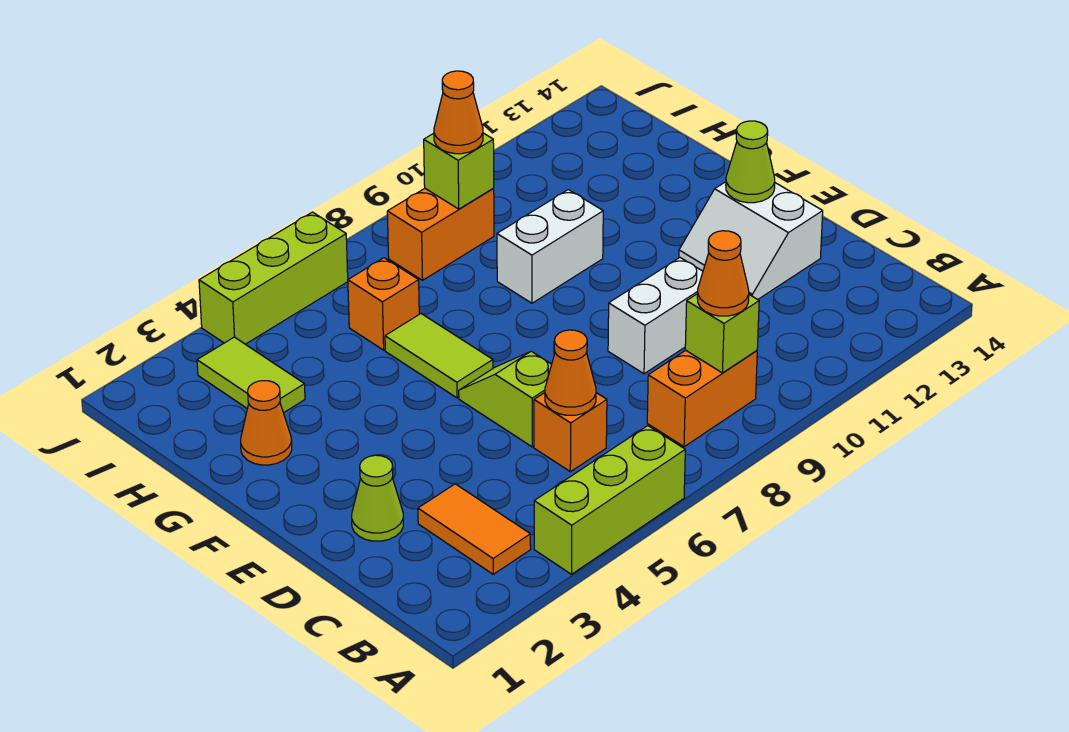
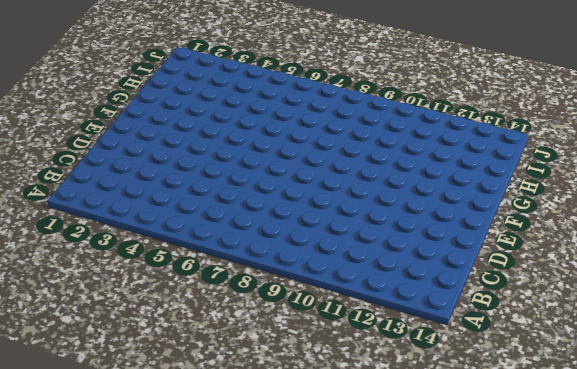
none -> lime 1x3 brick [534,426,685,574]
none -> orange 1x2 tile [418,484,531,574]
none -> orange 1x2 brick [647,350,757,447]

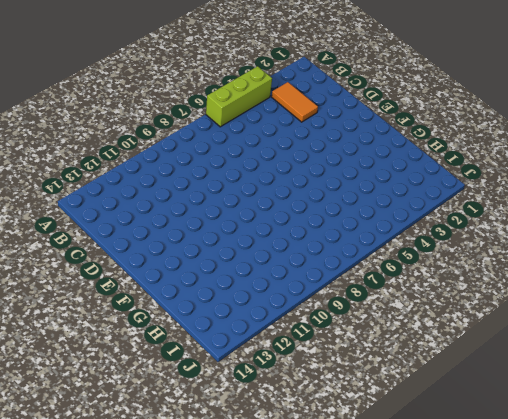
none -> orange 1x2 brick [647,350,757,447]
none -> orange 1x1 brick [534,393,607,472]
none -> lime 1x1 cone [352,455,403,541]

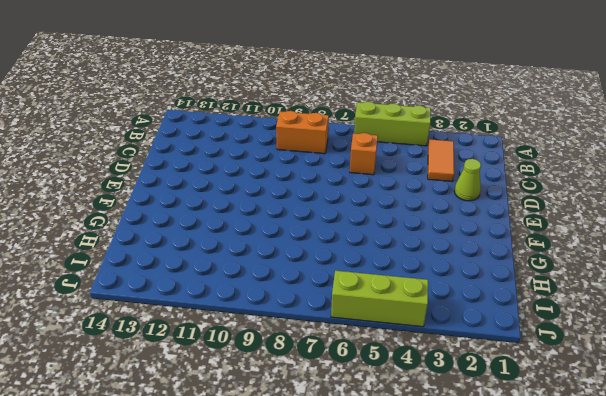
none -> lime 1x2 slope [459,351,552,447]
none -> white 1x2 brick [608,258,703,374]
none -> white 2x2 slope [679,182,823,300]

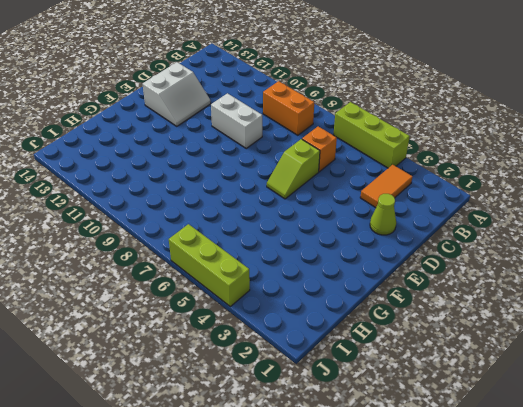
none -> lime 1x2 tile [385,314,493,398]
none -> orange 1x1 cone [241,381,292,465]
none -> white 1x2 brick [497,190,603,303]

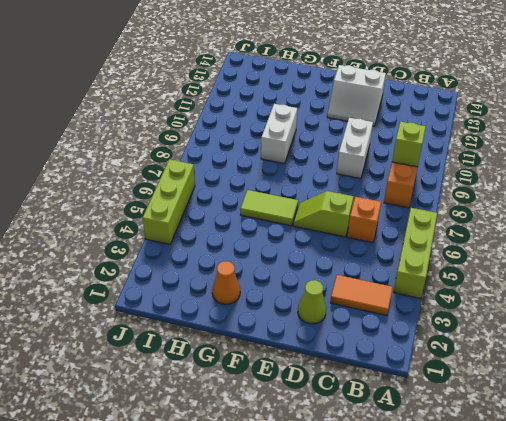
none -> lime 1x2 tile [197,337,305,413]
none -> orange 1x1 brick [348,258,419,350]
none -> orange 1x2 brick [387,189,494,280]

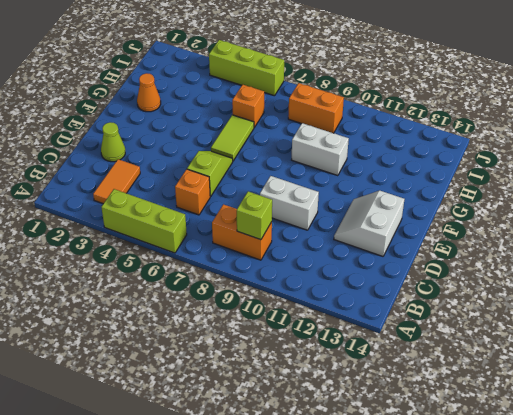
none -> lime 1x2 tile [197,337,305,413]
none -> orange 1x1 cone [545,330,596,415]
none -> lime 1x1 cone [726,121,775,203]

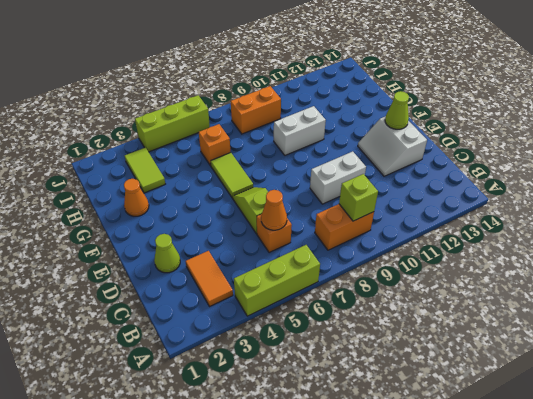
none -> lime 1x1 brick [424,133,494,209]
none -> orange 1x1 cone [697,231,749,316]
none -> orange 1x1 cone [434,71,483,154]

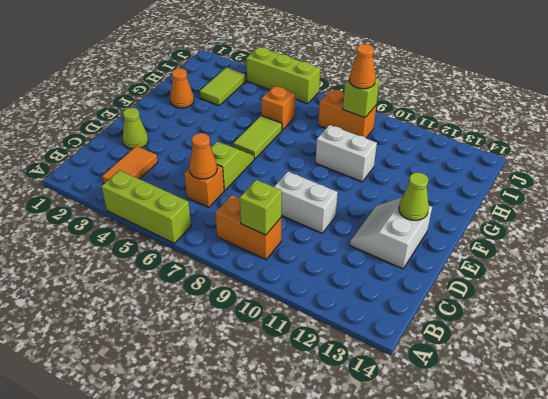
none -> orange 1x1 cone [697,231,749,316]

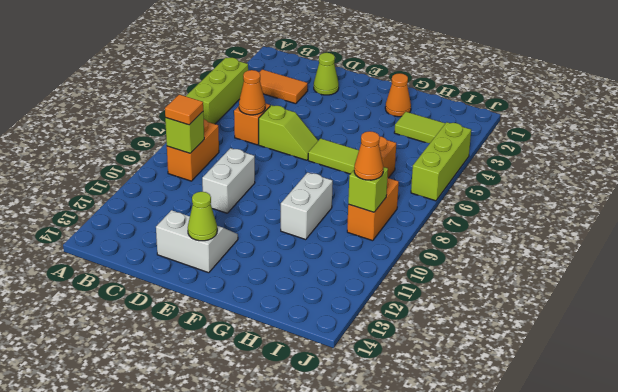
orange 1x1 tile [165,94,203,125] -> orange 1x1 cone [697,231,749,316]

